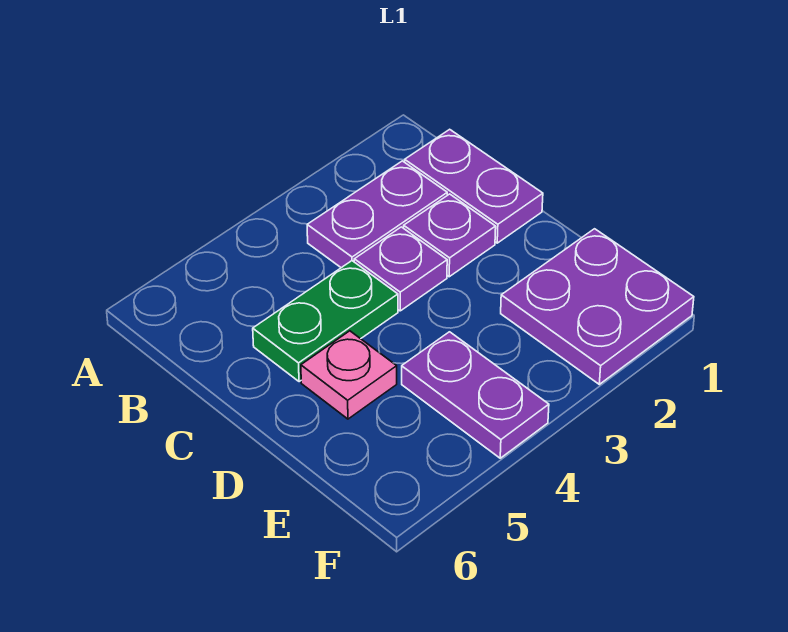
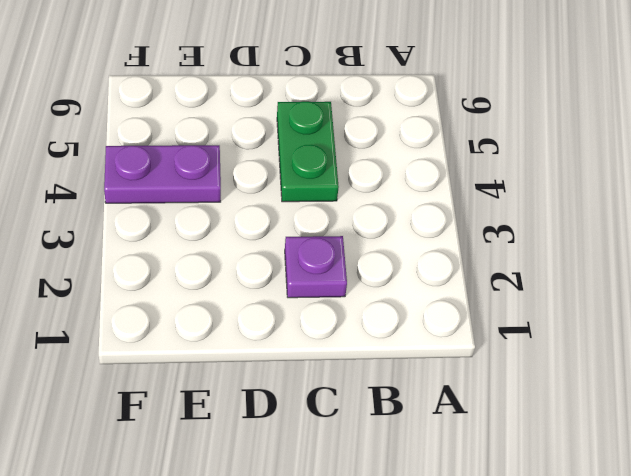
none -> purple 1x2 plate [405,129,543,243]
none -> purple 1x2 plate [307,161,447,268]

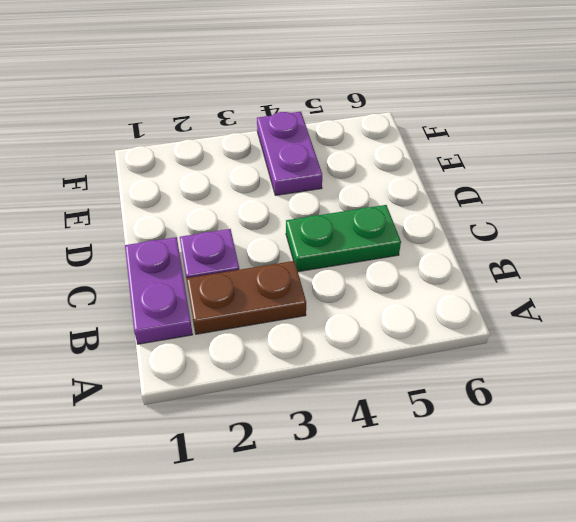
brown 1x2 plate [186,261,306,334] -> purple 1x2 plate [307,161,447,268]
none -> purple 1x1 plate [354,227,447,311]
none -> pink 1x1 plate [301,331,397,419]

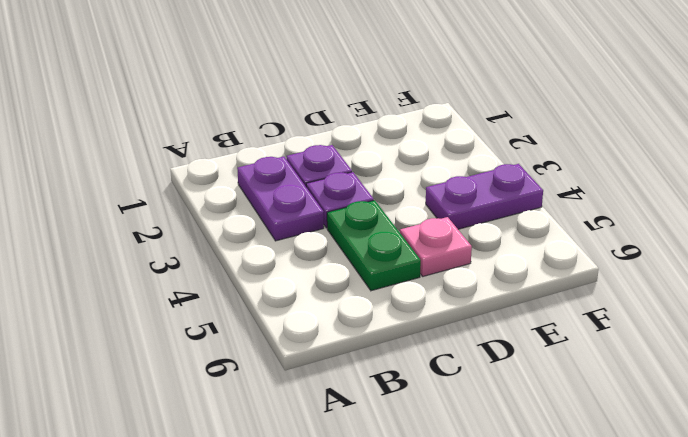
none -> purple 1x2 plate [405,129,543,243]
none -> purple 2x2 plate [501,229,694,384]

